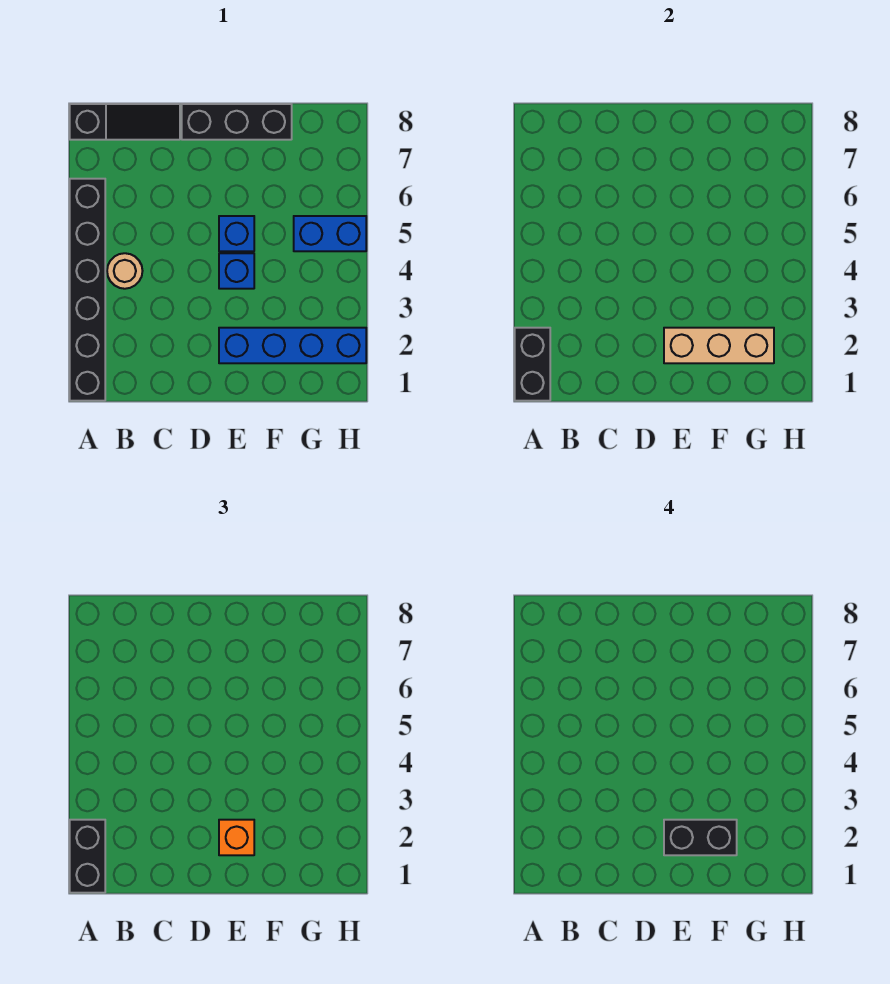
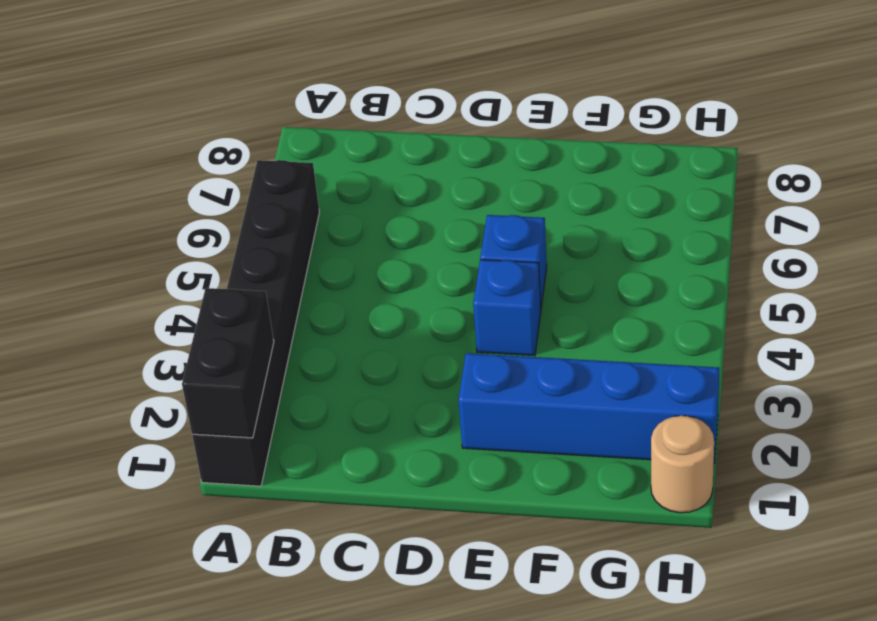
tan 1x1 round brick [651,416,714,513] -> tan 1x1 round brick moved to [107,253,142,289]
none -> black 1x3 slope [70,104,180,140]
none -> black 1x3 brick [182,104,292,140]
none -> blue 1x2 brick [294,216,366,251]

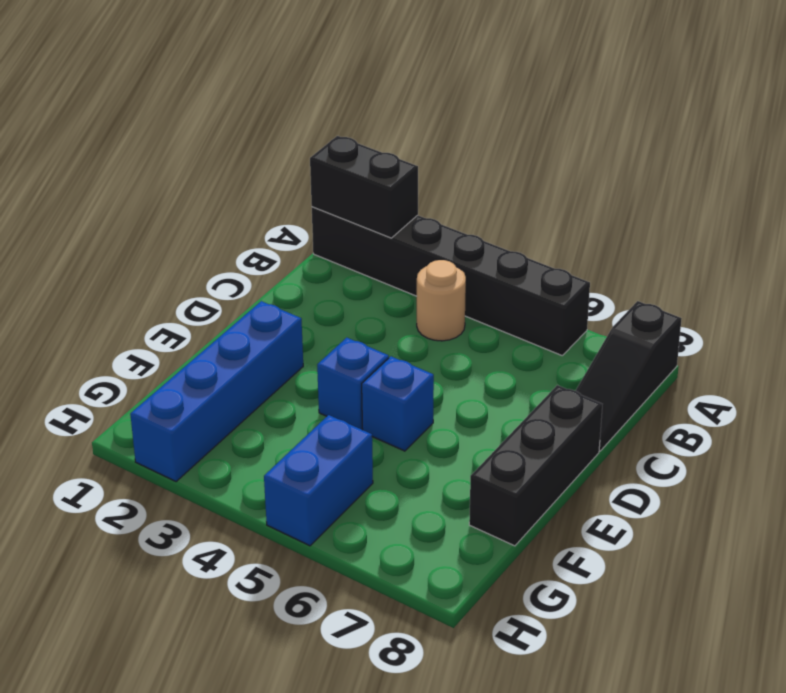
none -> tan 1x3 brick [664,328,774,363]
none -> black 1x2 brick [70,820,105,893]
none -> orange 1x1 brick [219,820,254,855]

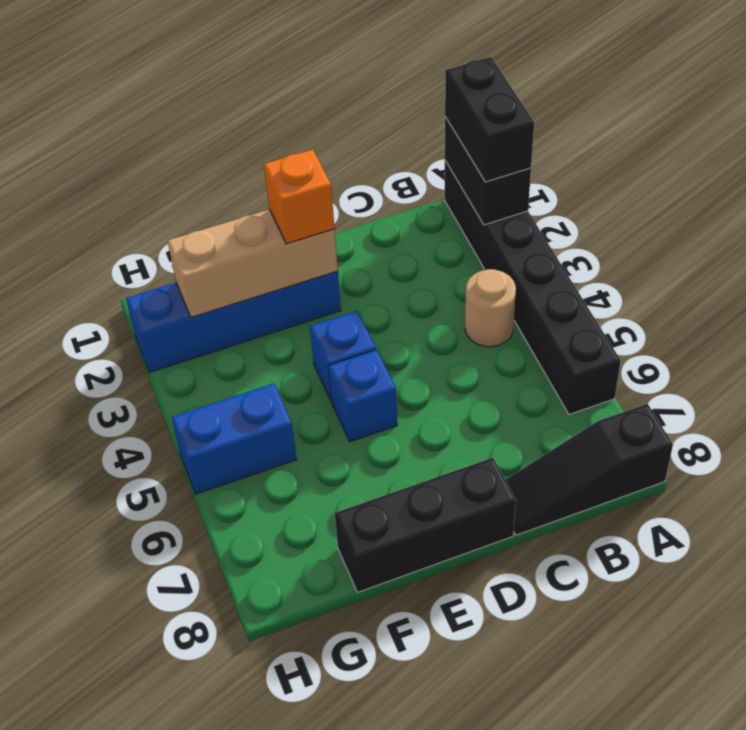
none -> black 1x2 brick [664,820,737,855]

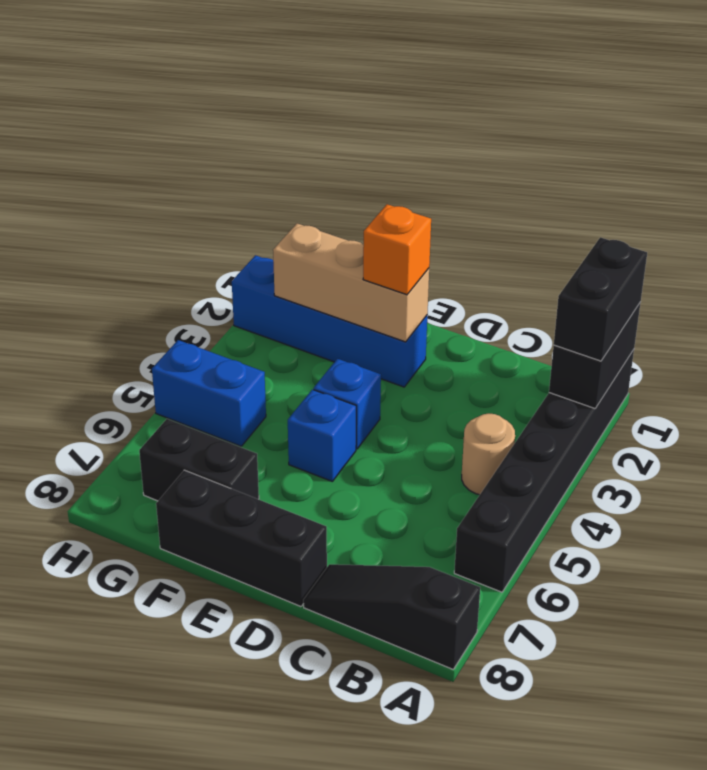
black 1x2 brick [139,419,259,501] -> black 1x2 brick moved to [664,820,737,855]

